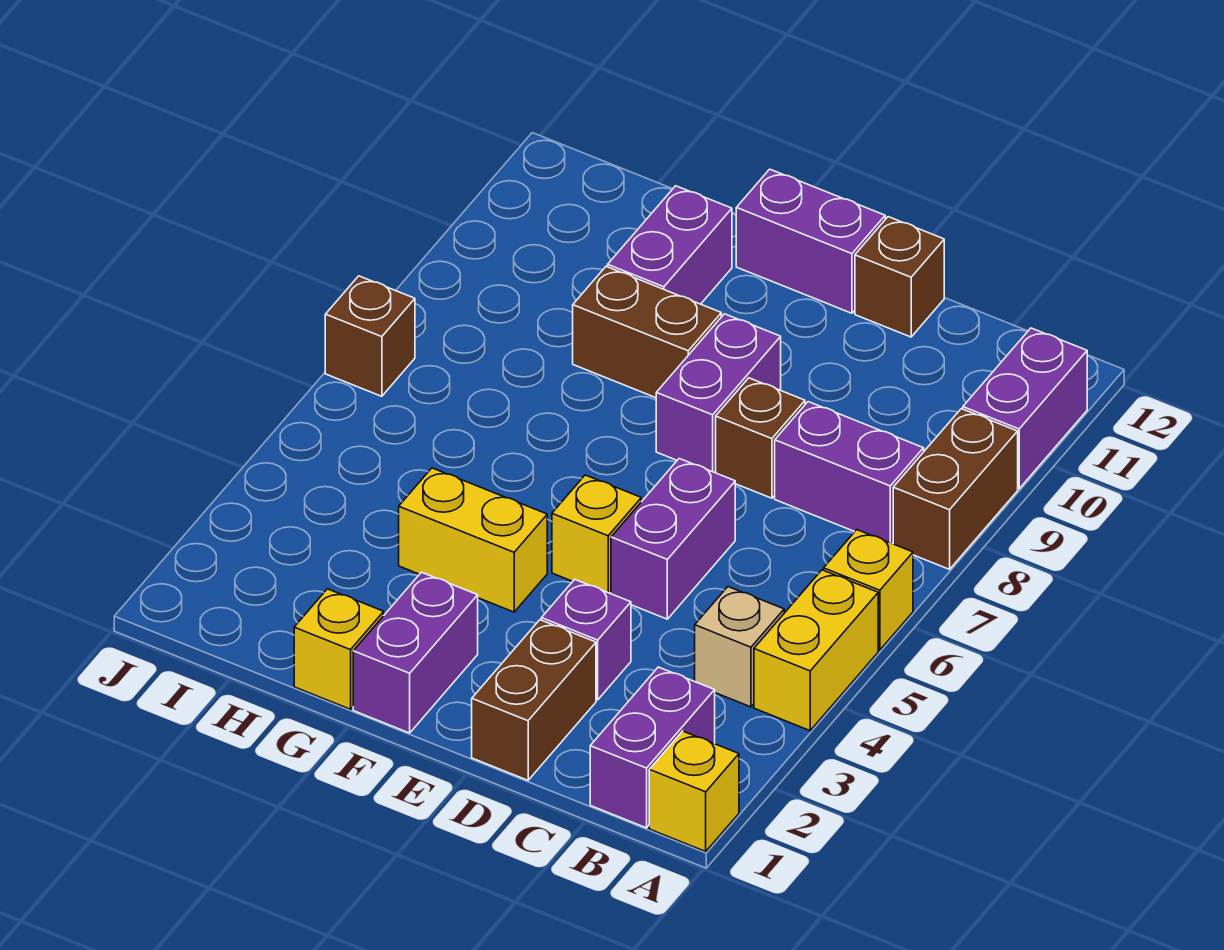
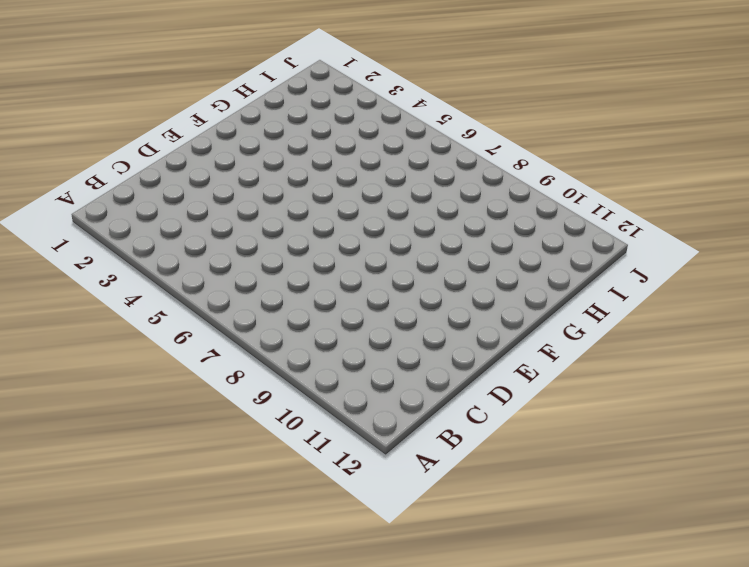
none -> yellow 1x1 brick [649,731,739,851]
none -> yellow 1x2 brick [754,570,878,731]
none -> yellow 1x1 brick [824,530,913,650]

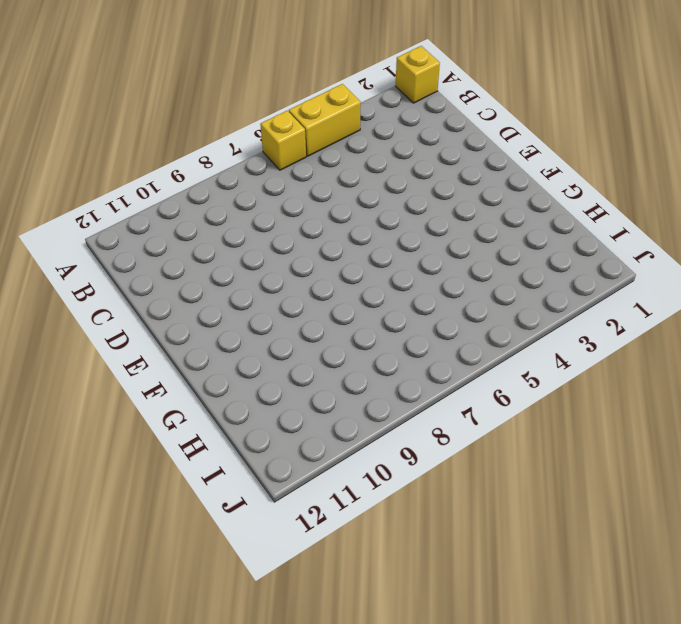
none -> brown 1x2 brick [893,409,1018,569]
none -> purple 1x2 brick [963,328,1087,489]
none -> purple 1x2 brick [590,667,715,828]

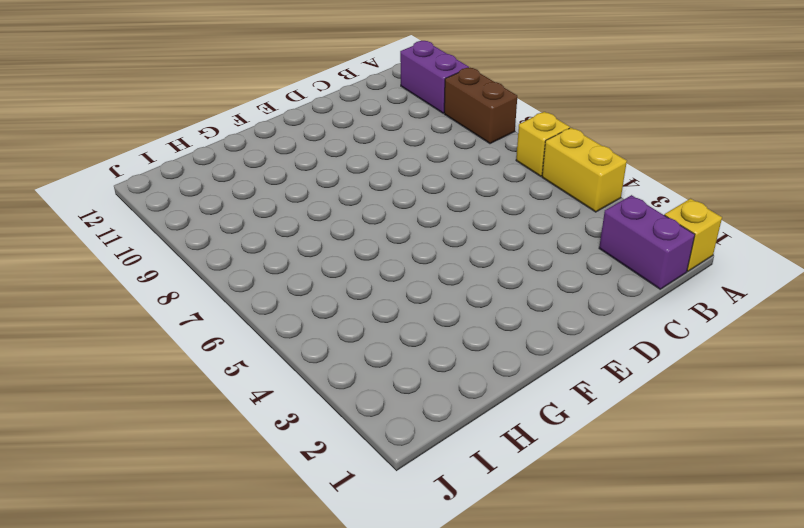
none -> tan 1x1 brick [695,587,784,707]
none -> purple 1x2 brick [775,402,924,543]
none -> brown 1x2 brick [472,620,596,780]

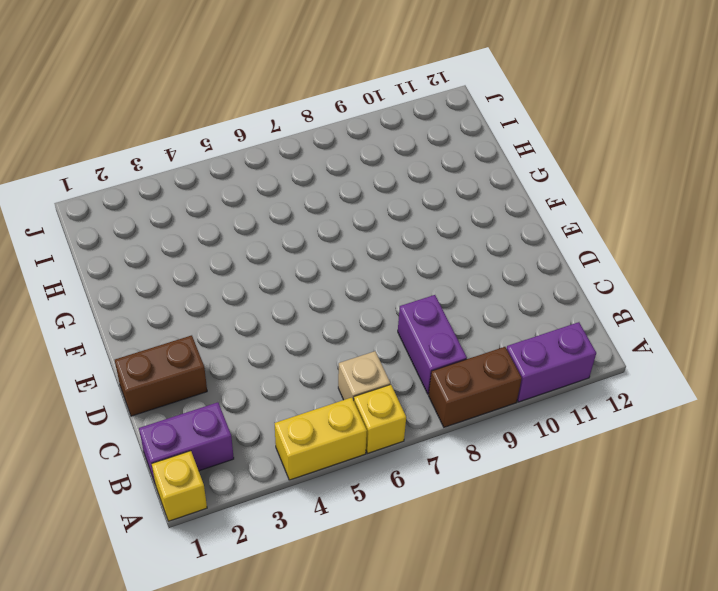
tan 1x1 brick [338,351,390,400] -> tan 1x1 brick moved to [695,587,784,707]
none -> purple 1x1 brick [541,579,631,700]
none -> purple 1x2 brick [611,459,735,619]
none -> brown 1x1 brick [716,378,805,498]

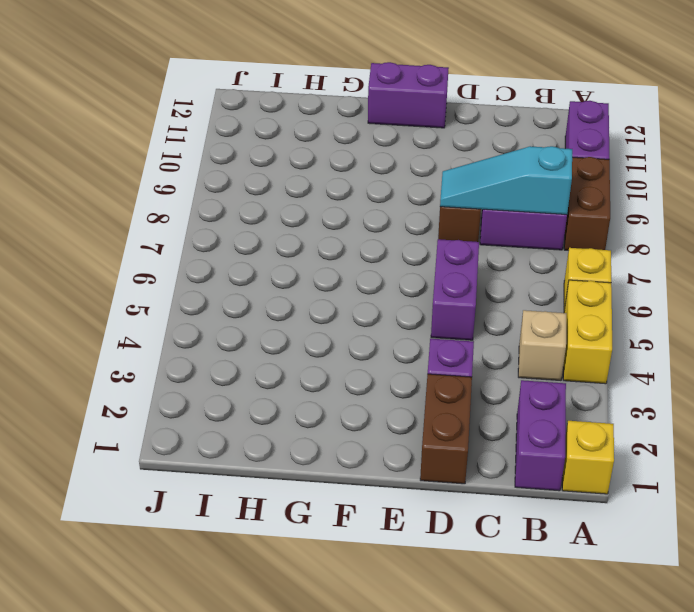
cyan 1x3 slope [440,146,572,214] -> none
none -> brown 1x1 brick [855,217,944,337]
none -> yellow 1x1 brick [552,475,641,593]
none -> purple 1x2 brick [656,314,781,473]

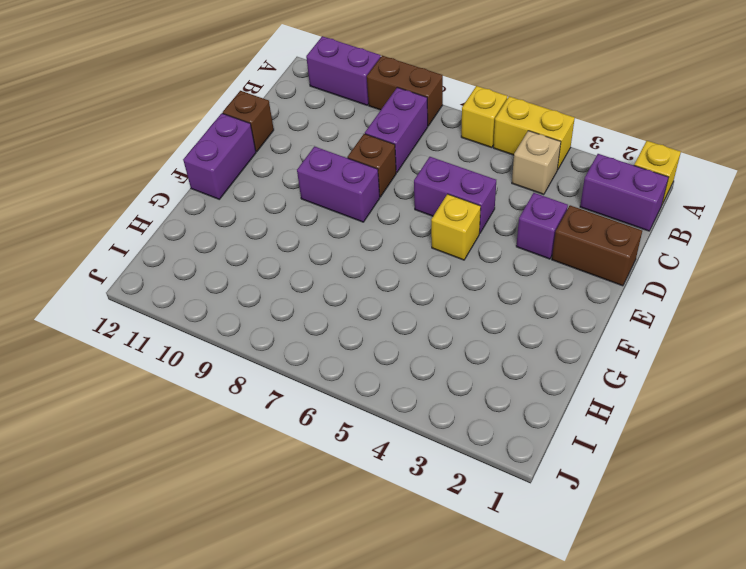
none -> purple 1x2 brick [353,572,478,733]
none -> yellow 1x2 brick [399,468,547,612]
none -> brown 1x2 brick [573,267,721,398]

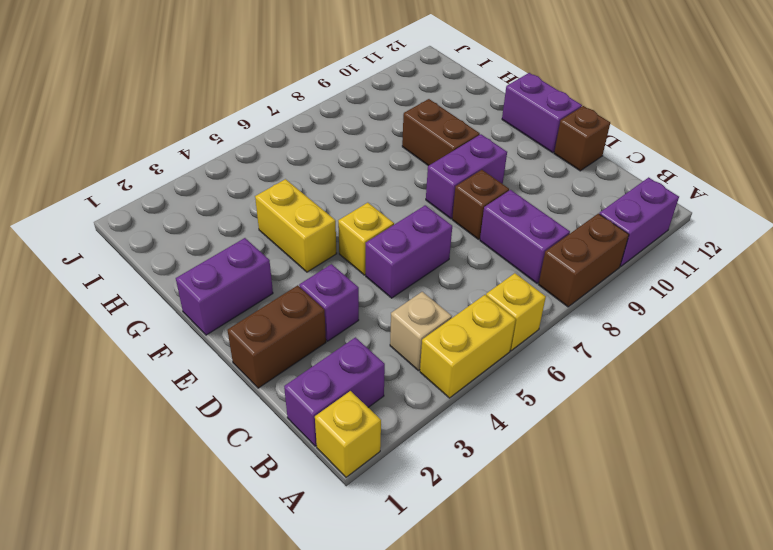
none -> yellow 1x1 brick [294,589,384,709]
none -> purple 1x2 brick [608,186,732,304]
none -> brown 1x1 brick [325,276,415,396]

